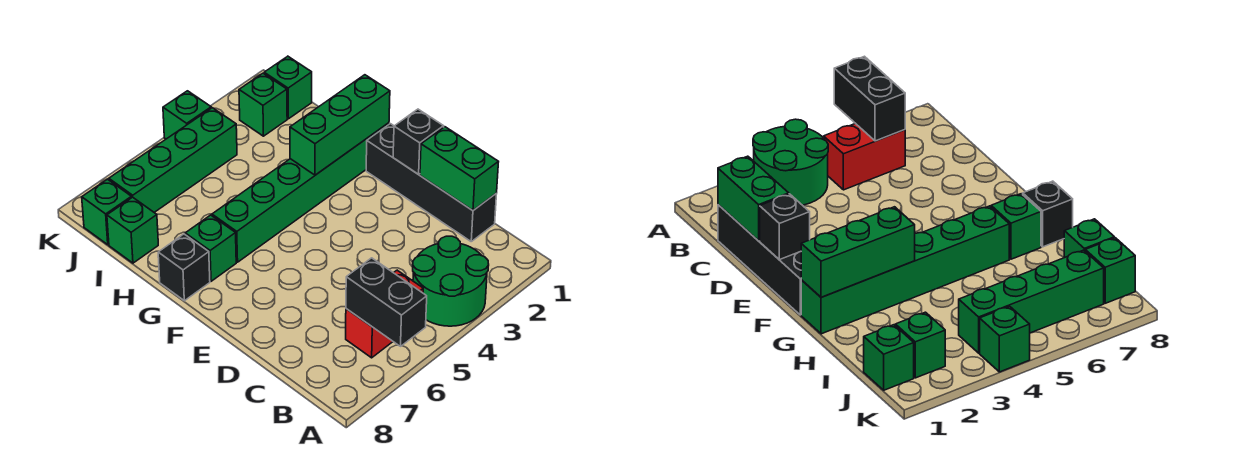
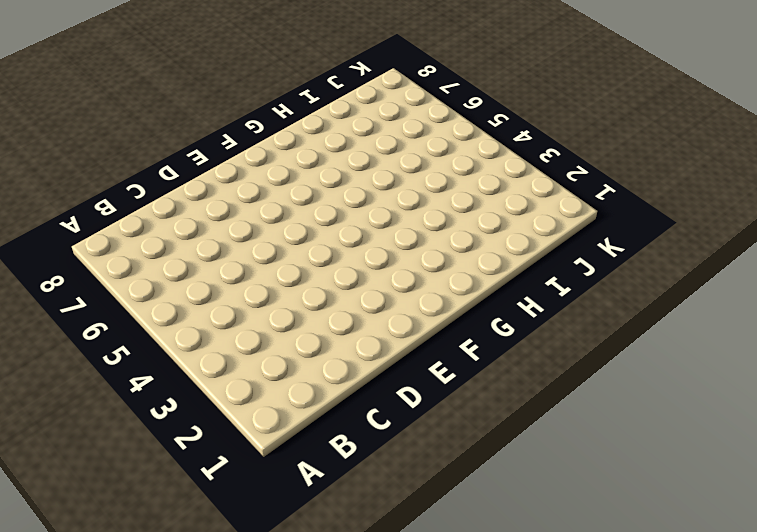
none -> green 2x2 round brick [413,236,489,326]
none -> red 1x2 brick [346,270,423,358]
none -> black 1x4 brick [366,124,496,241]

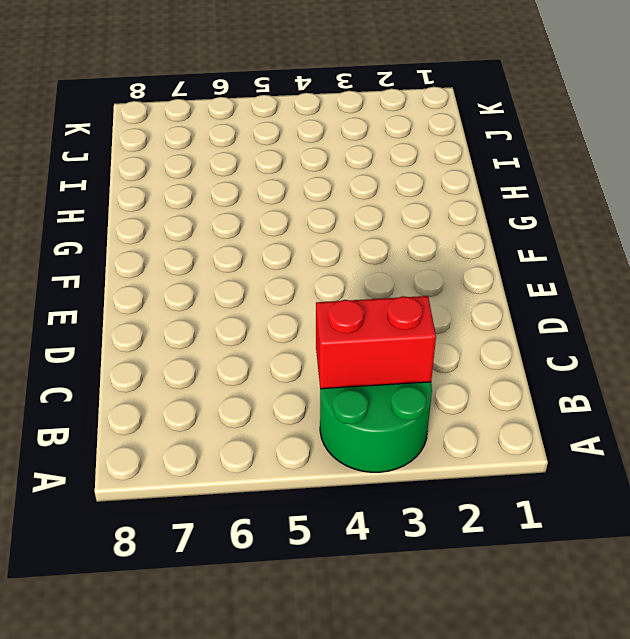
red 1x2 brick [316,296,436,389] -> red 1x2 brick moved to [346,270,423,358]
none -> black 1x4 brick [366,124,496,241]
none -> green 1x6 brick [212,123,389,262]
none -> green 1x1 brick [185,215,236,281]

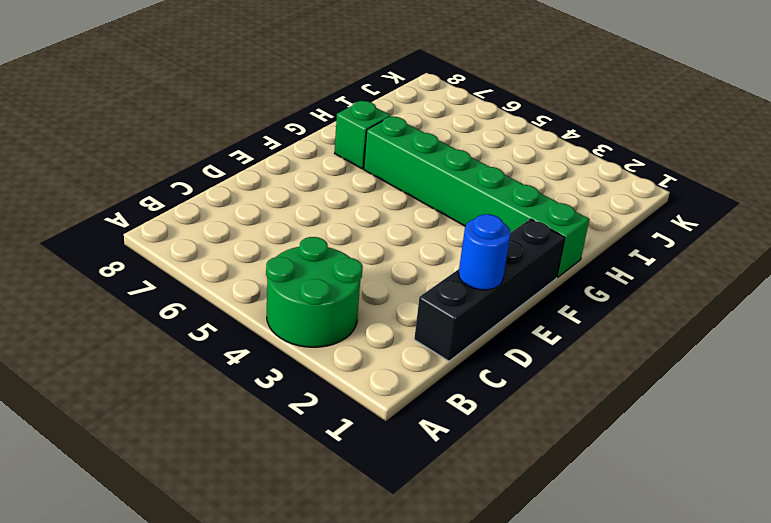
blue 1x1 round brick [459,214,511,290] -> green 1x2 brick [420,127,498,210]
none -> red 1x2 brick [346,270,423,358]
none -> black 1x1 brick [158,234,210,301]
none -> green 1x1 brick [107,197,158,263]

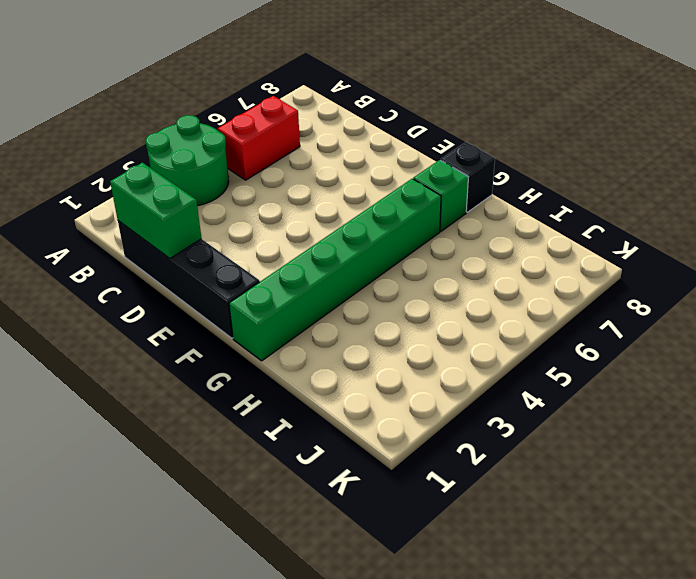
none -> green 1x1 brick [107,197,158,263]
none -> green 1x1 brick [264,56,312,119]
none -> green 1x1 brick [239,73,287,136]

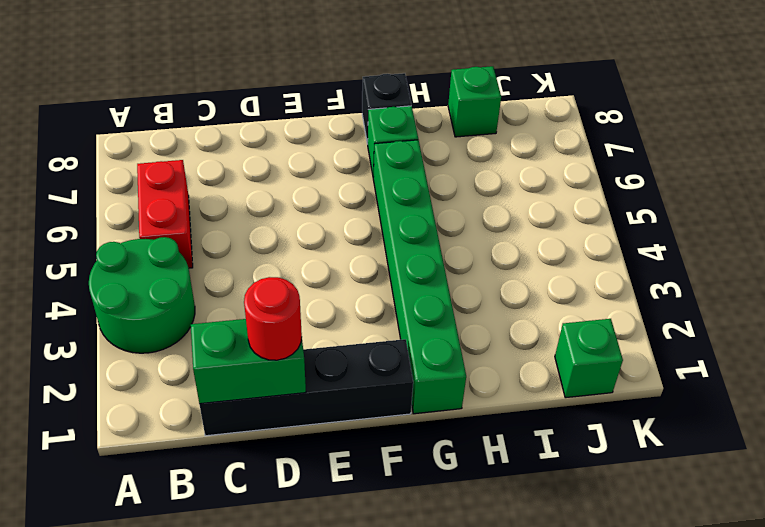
red 1x1 round brick [244,277,302,360] -> none
none -> green 1x1 brick [239,73,287,136]
none -> green 1x4 brick [109,108,237,213]
none -> green 1x1 brick [82,179,132,245]

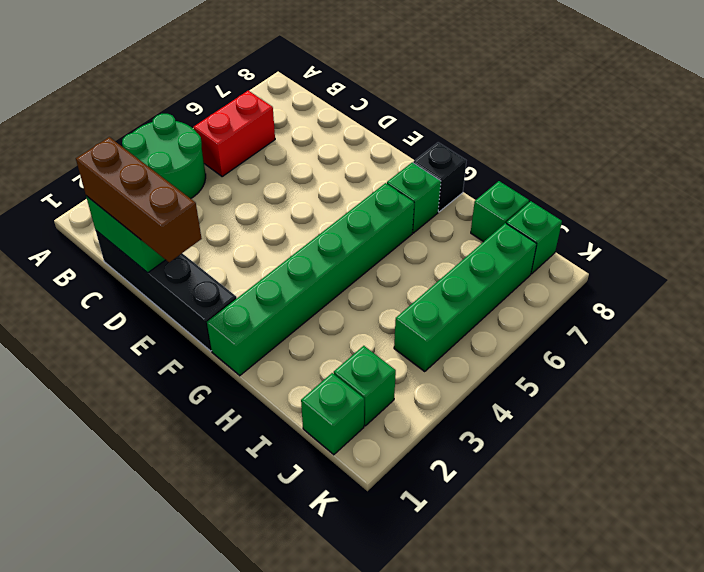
brown 1x3 brick [76,137,202,262] -> none
none -> green 1x1 brick [163,91,211,139]
none -> black 1x2 brick [346,258,427,346]
none -> black 1x1 brick [393,109,444,174]

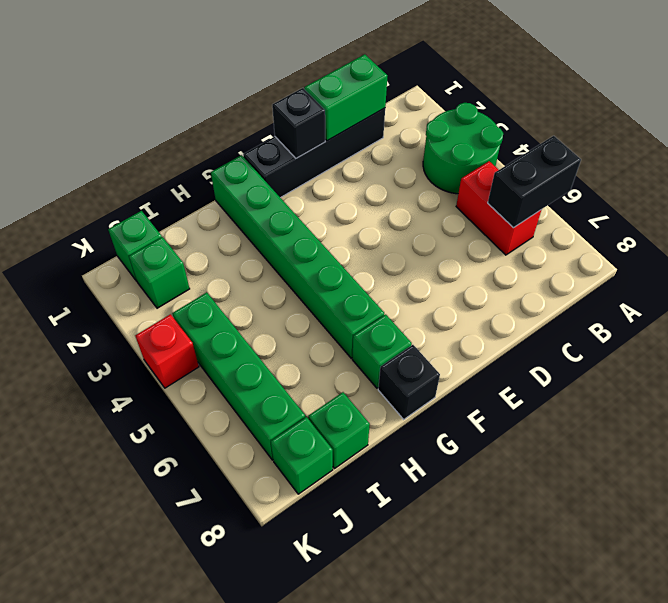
red 1x1 brick [135,314,199,388] -> green 1x1 brick [163,91,211,139]
none -> green 1x3 brick [290,75,390,175]

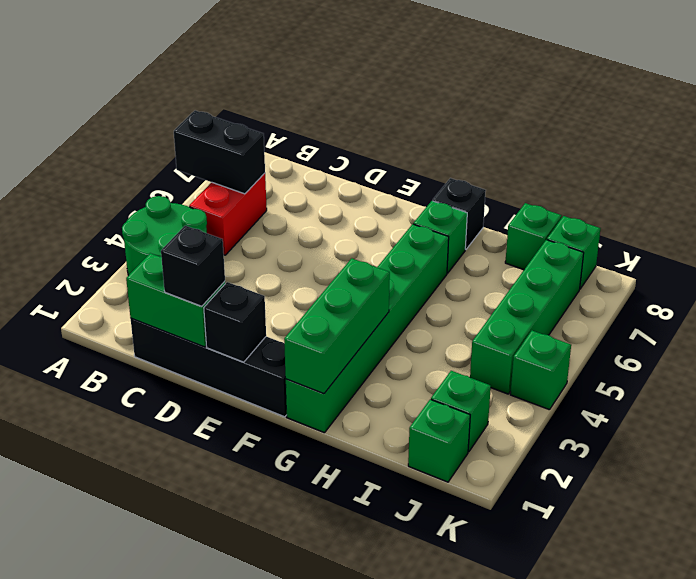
black 1x1 brick [161,226,225,306] -> none

